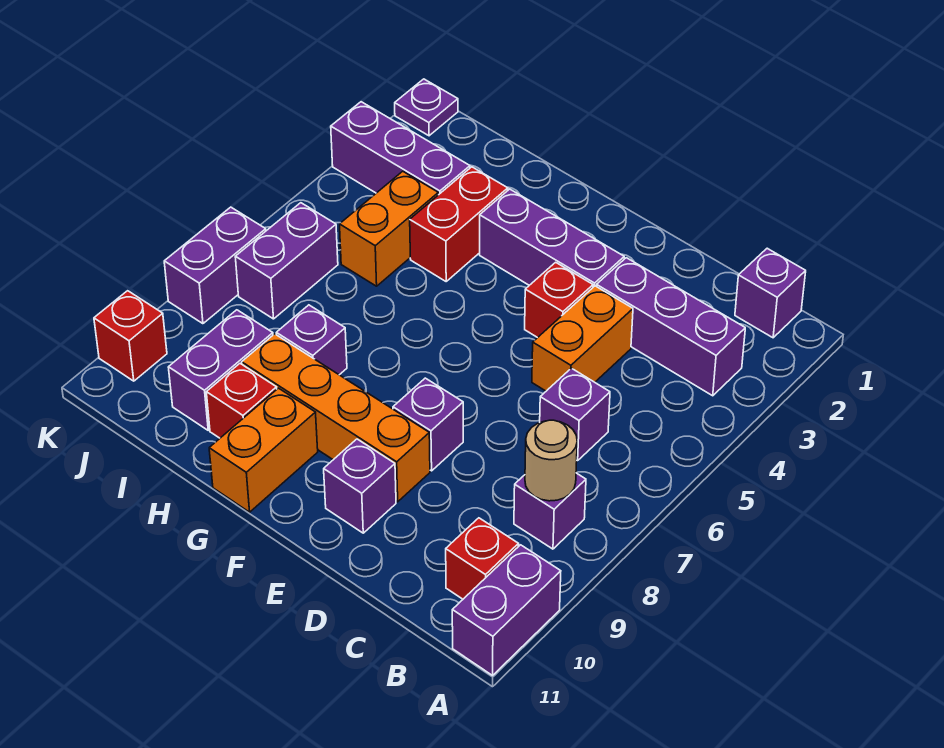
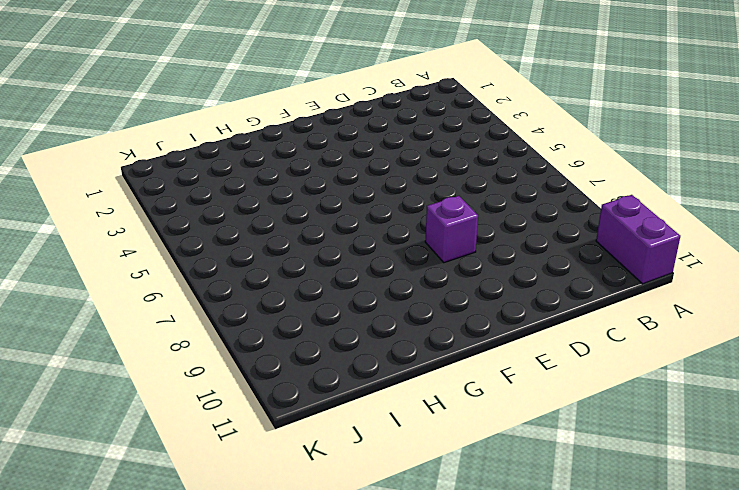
none -> purple 1x1 brick [735,248,806,338]
none -> purple 1x3 brick [596,258,745,396]
none -> purple 1x1 brick [514,473,586,549]

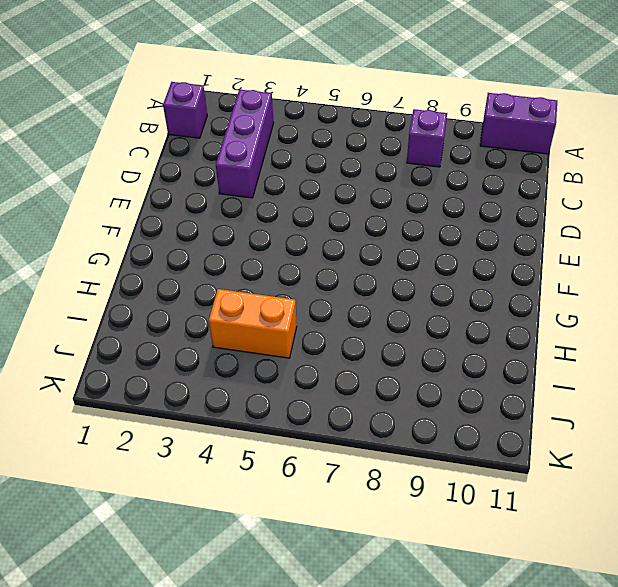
none -> red 1x1 brick [446,518,519,599]
none -> purple 1x1 brick [540,368,610,461]
none -> orange 1x2 brick [532,286,633,391]

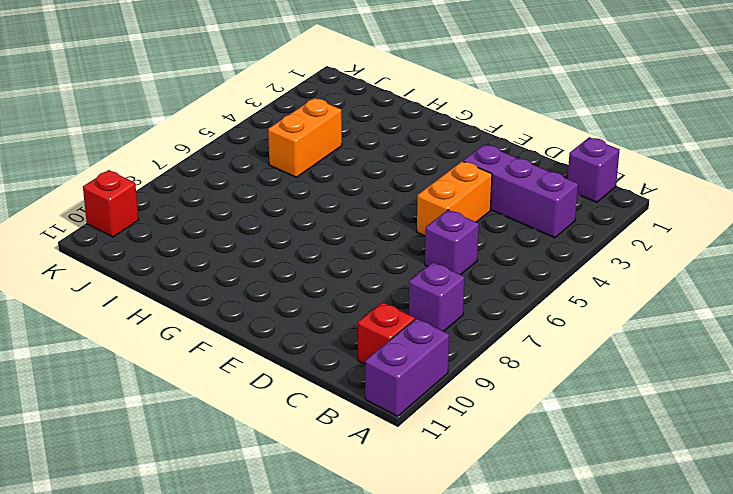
none -> purple 1x3 brick [480,189,624,287]
none -> red 1x1 brick [525,262,593,338]
none -> purple 1x1 brick [393,378,463,471]

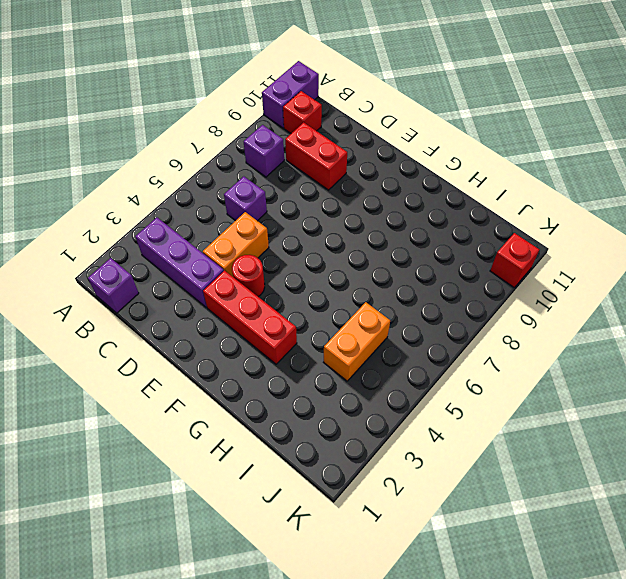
red 1x2 brick [285,123,347,190] -> red 1x2 brick turned to [410,167,508,281]
red 1x3 brick [203,271,297,364] -> purple 1x3 brick [480,189,624,287]
red 1x1 round brick [232,255,265,297] -> red 1x1 brick [525,262,593,338]
none -> purple 1x1 brick [393,378,463,471]
none -> orange 1x4 brick [242,334,430,502]
none -> purple 1x1 brick [324,439,396,533]

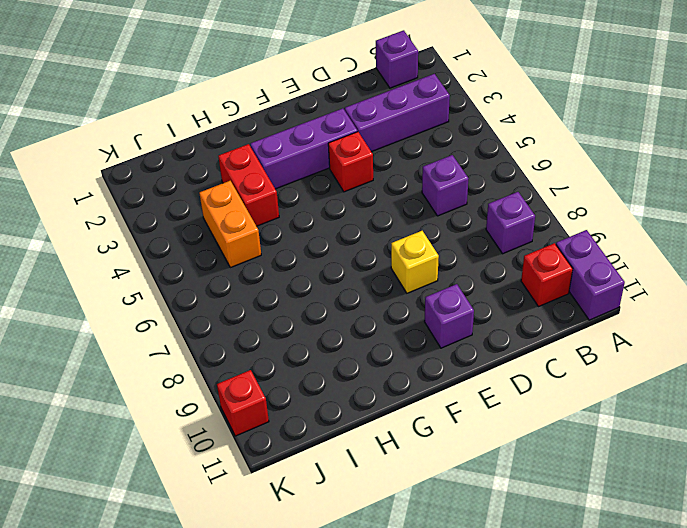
yellow 1x1 brick [391,231,439,293] -> purple 1x1 brick [393,378,463,471]
none -> orange 1x2 brick [532,286,633,391]
none -> orange 1x4 brick [242,334,430,502]
none -> orange 1x2 brick [209,388,318,512]

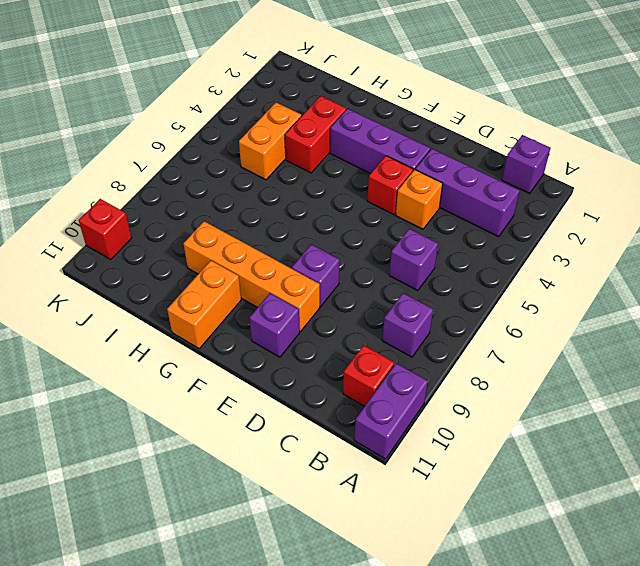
orange 1x1 brick [396,170,443,229] -> orange 1x2 brick [532,286,633,391]
none -> purple 1x1 brick [276,305,347,375]
none -> red 1x1 brick [206,364,277,438]
none -> purple 1x3 brick [331,102,470,195]

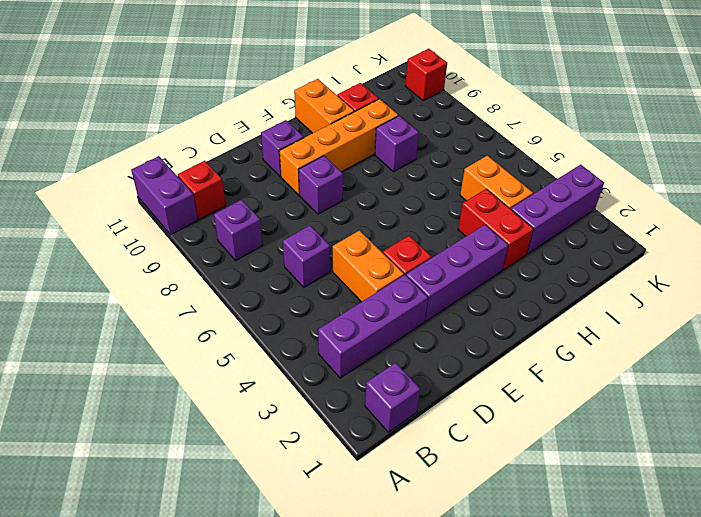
none -> purple 1x2 brick [168,310,273,430]
none -> purple 1x2 brick [235,203,338,319]
none -> purple 1x1 plate [395,79,458,136]

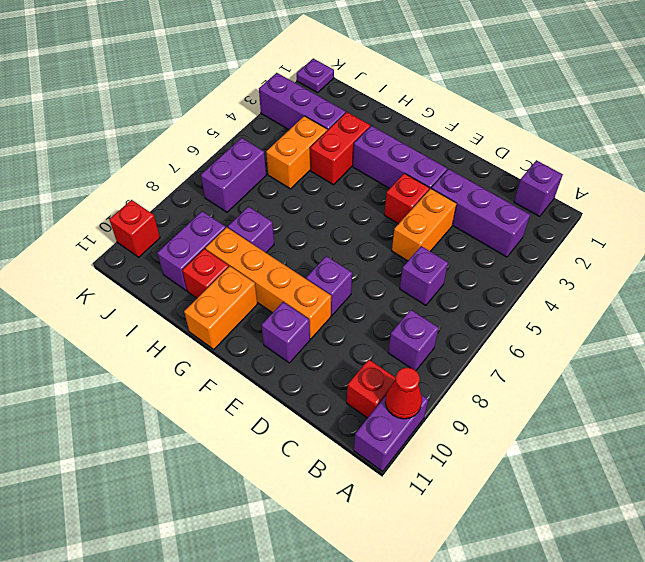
red 1x1 cone [385,367,422,419] -> none
none -> purple 1x2 brick [164,207,266,324]
none -> tan 1x1 round brick [525,420,577,501]

